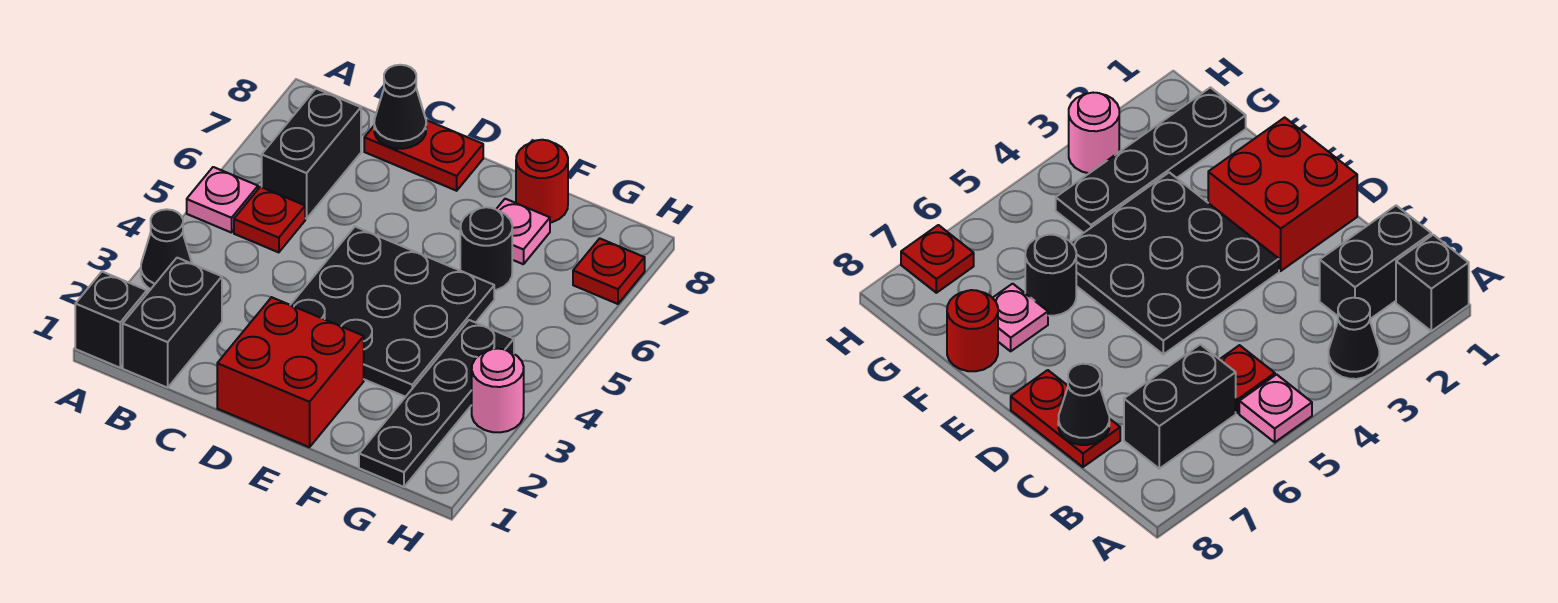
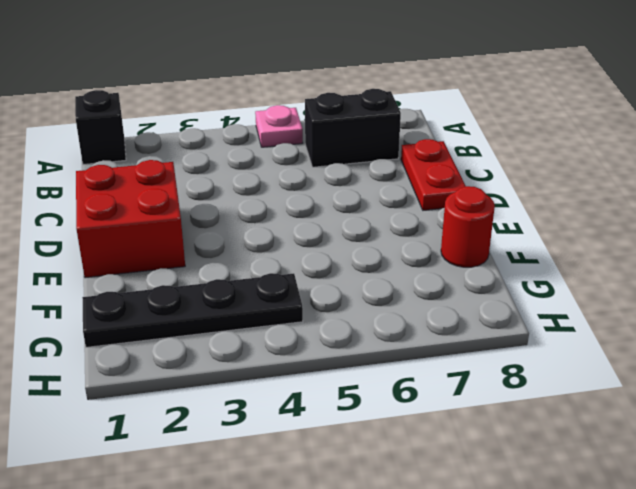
none -> black 1x1 cone [141,209,192,289]
none -> black 1x2 brick [123,258,222,388]
none -> red 1x1 plate [234,187,305,252]

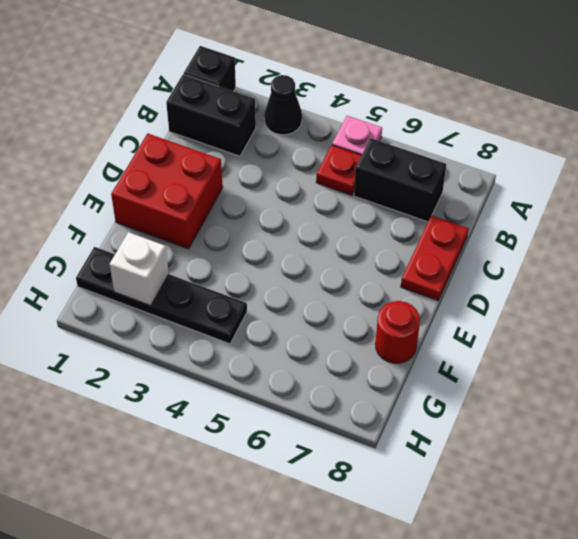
white 1x1 brick [110,232,169,306] -> none
none -> black 3x3 plate [291,227,494,397]
none -> black 1x1 round brick [460,207,512,290]
none -> pink 1x1 plate [496,199,550,264]

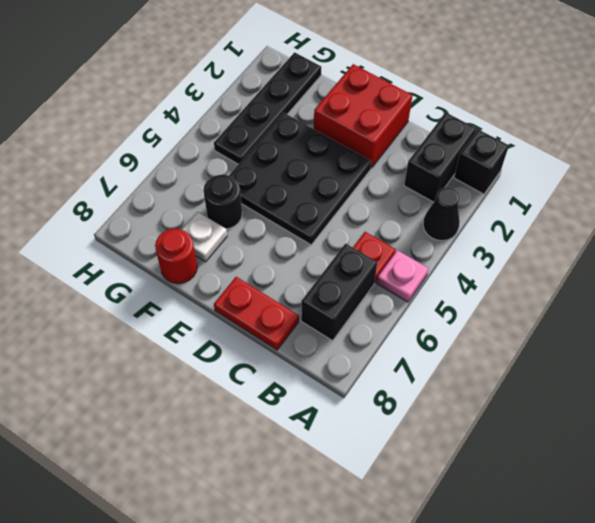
white 1x1 plate [182,212,227,262] -> pink 1x1 plate [496,199,550,264]
none -> pink 1x1 round brick [472,349,524,432]
none -> red 1x1 plate [573,238,645,304]
none -> black 1x1 cone [374,65,426,149]

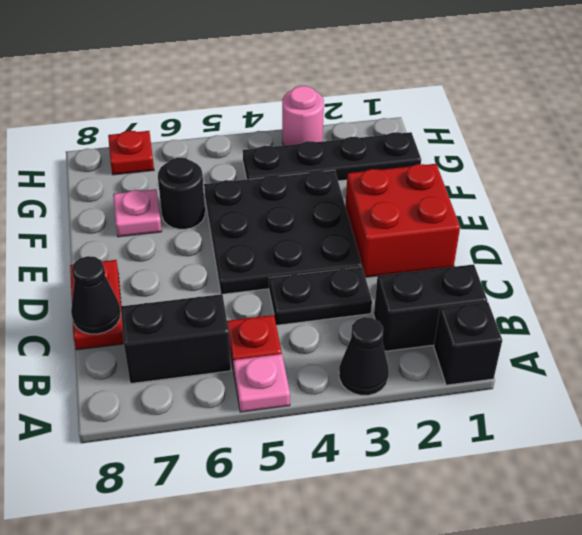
black 1x2 plate [269,267,372,325] -> none
none -> red 1x1 round brick [516,140,568,223]

